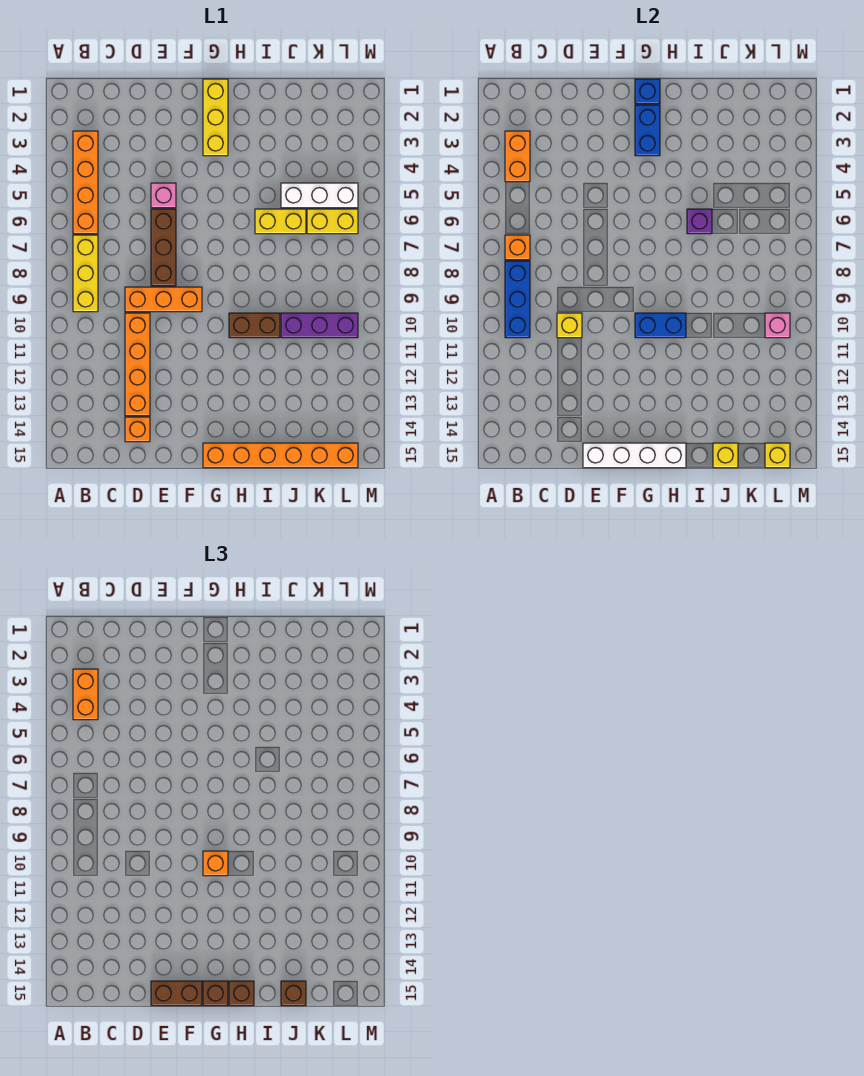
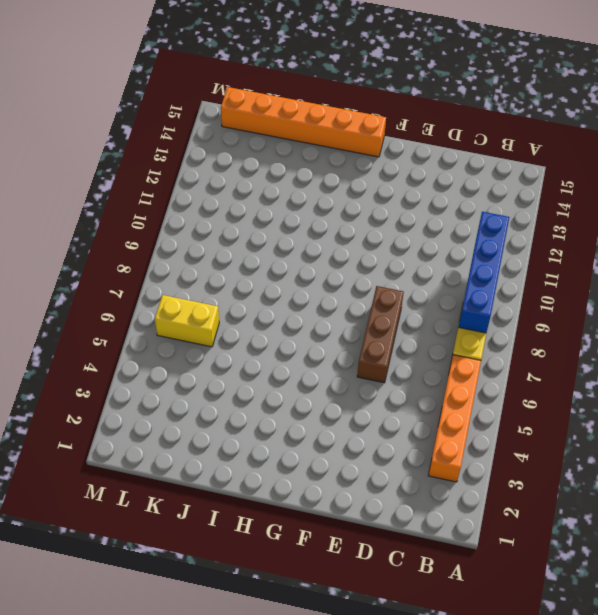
blue 1x4 brick [459,212,509,333] -> blue 1x3 brick [505,261,530,338]
none -> orange 1x3 brick [125,287,202,312]
none -> orange 1x4 brick [125,313,150,416]
none -> orange 1x1 brick [125,417,150,442]
none -> pink 1x1 brick [151,183,176,208]

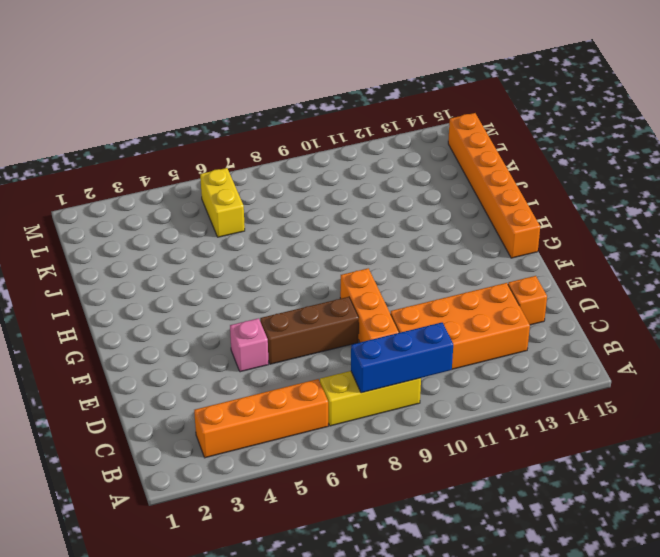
orange 2x4 brick [391,283,530,369] -> orange 1x4 brick [125,313,150,416]
none -> yellow 1x3 brick [203,79,228,156]
none -> brown 1x2 brick [229,313,280,338]
none -> yellow 1x2 brick [255,209,306,234]
none -> white 1x3 brick [281,183,358,208]

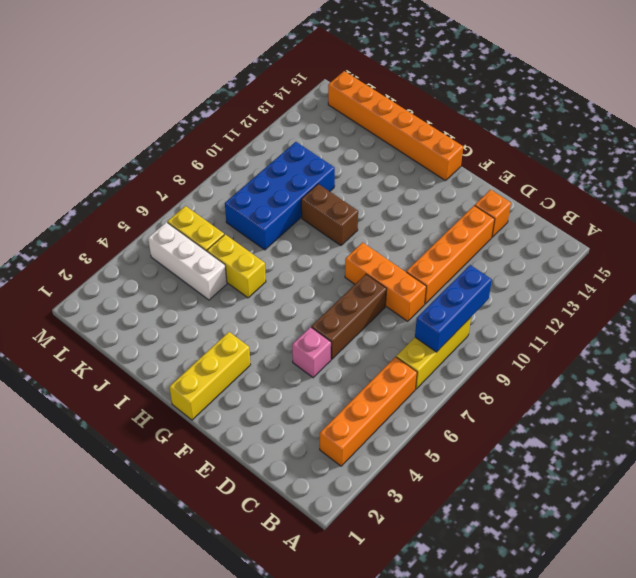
blue 2x4 brick [225,142,335,250] -> purple 1x3 brick [281,313,358,338]
none -> orange 1x2 brick [505,131,530,182]
none -> orange 1x1 brick [505,235,530,260]
none -> yellow 1x1 brick [557,313,582,338]
none -> white 1x4 brick [583,443,686,468]

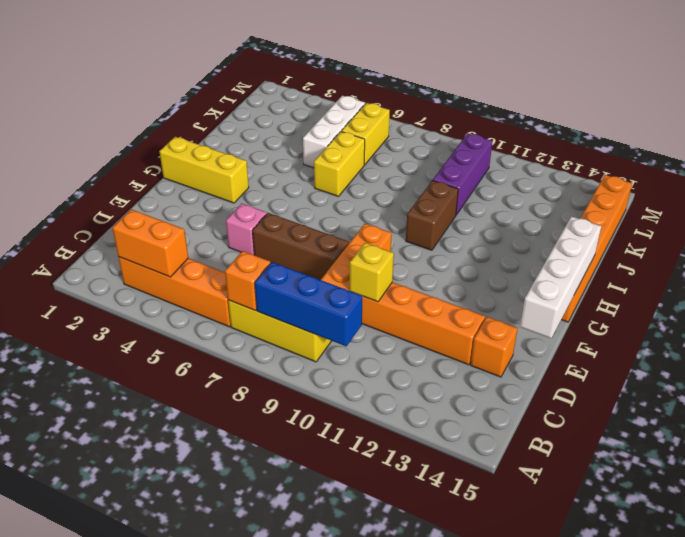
none -> blue 1x1 brick [635,79,660,104]
none -> blue 1x2 brick [635,105,660,156]
none -> blue 1x2 brick [635,313,686,338]
none -> purple 1x1 brick [687,209,712,234]

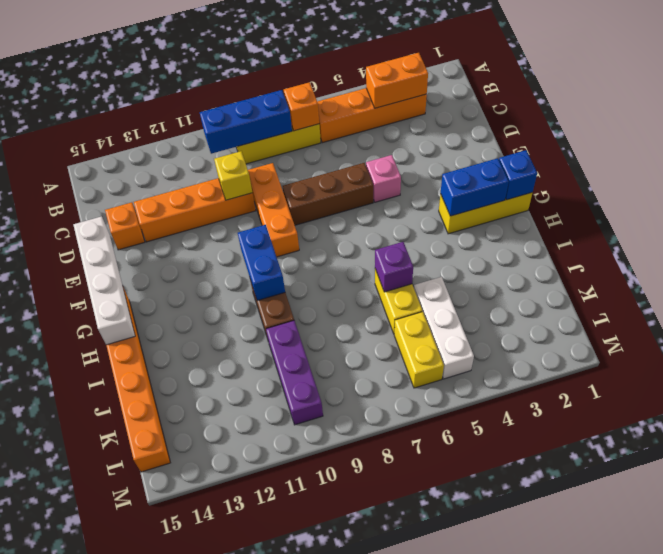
none -> yellow 1x1 brick [713,443,738,468]
none -> pink 1x1 brick [765,313,790,338]
none -> yellow 1x1 brick [765,443,790,468]
none -> orange 1x2 brick [73,669,98,720]

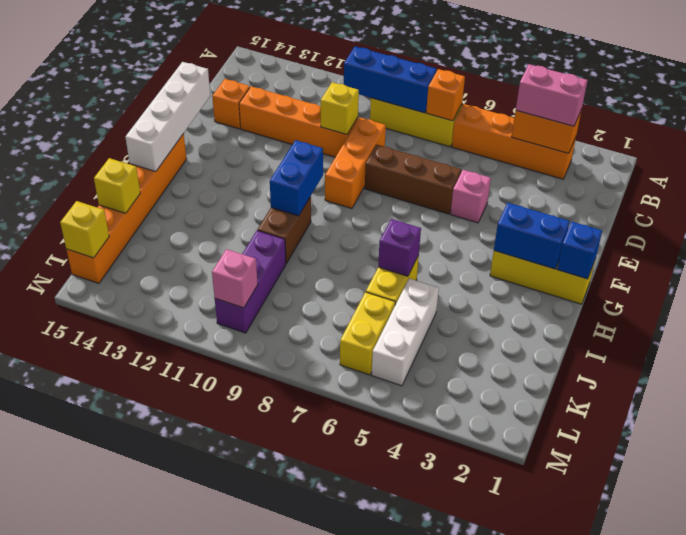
pink 1x2 brick [516,64,588,126] -> orange 1x2 brick [73,669,98,720]
none -> brown 1x2 brick [151,981,202,1006]
none -> orange 1x1 brick [203,851,228,876]
none -> brown 1x1 brick [203,981,228,1006]
none -> brown 1x1 brick [229,981,254,1006]

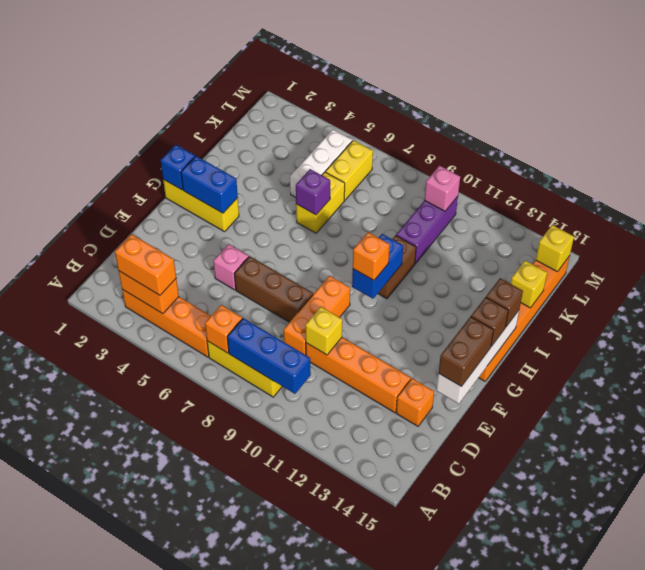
none -> brown 1x1 brick [281,981,306,1006]

